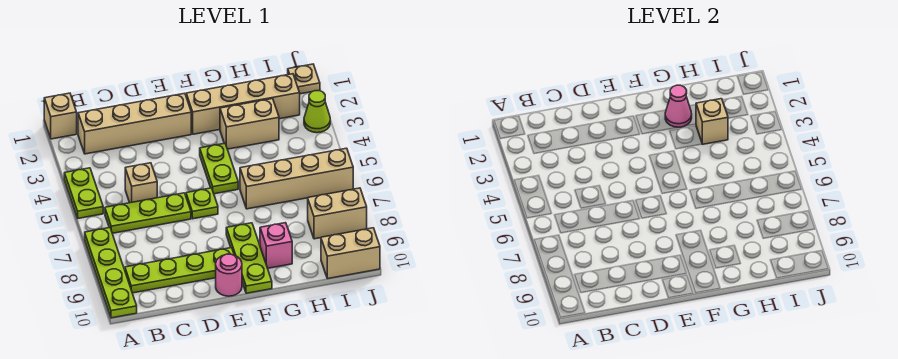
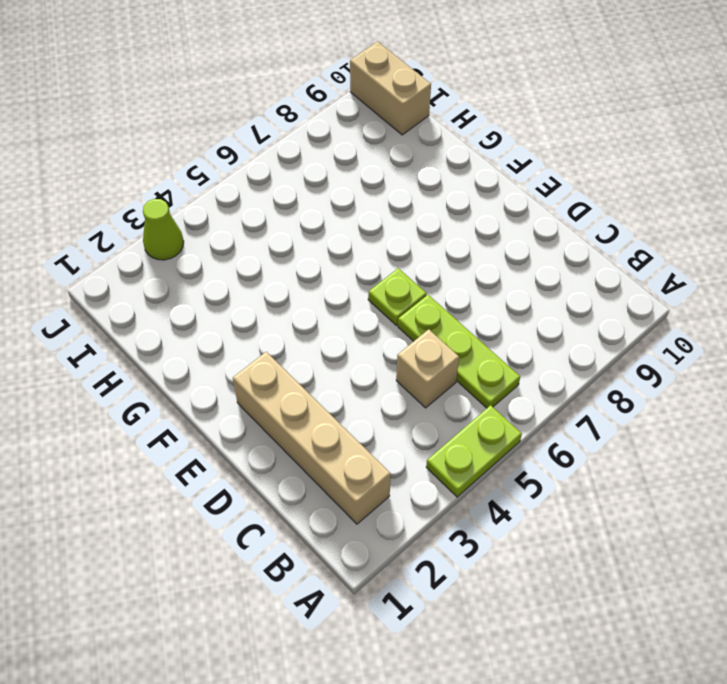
none -> tan 1x1 brick [44,93,77,139]
none -> lime 1x4 plate [85,228,137,318]
none -> lime 1x4 plate [125,248,234,293]

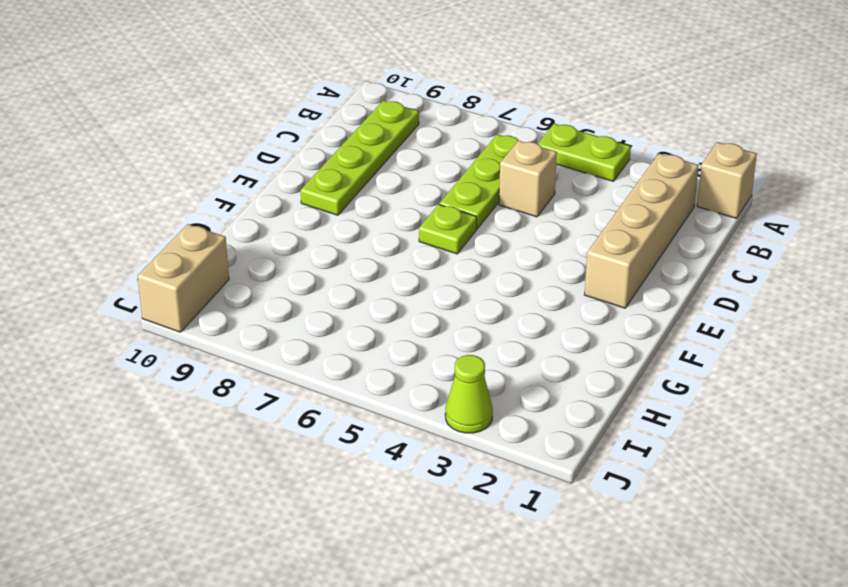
none -> lime 1x4 plate [85,228,137,318]
none -> pink 1x1 round brick [216,254,242,296]
none -> tan 1x4 brick [186,74,300,134]

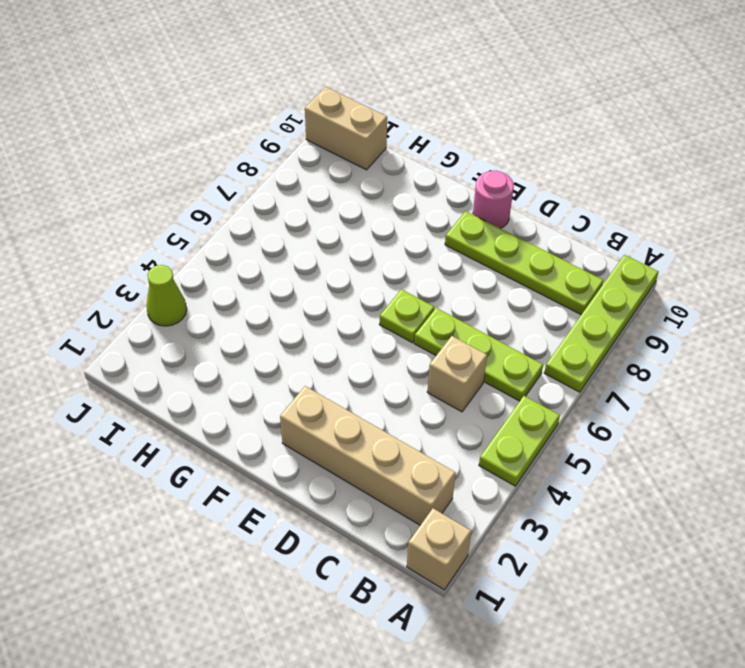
none -> tan 1x4 brick [186,74,300,134]
none -> lime 1x2 plate [200,143,238,194]
none -> lime 1x3 plate [226,223,272,293]

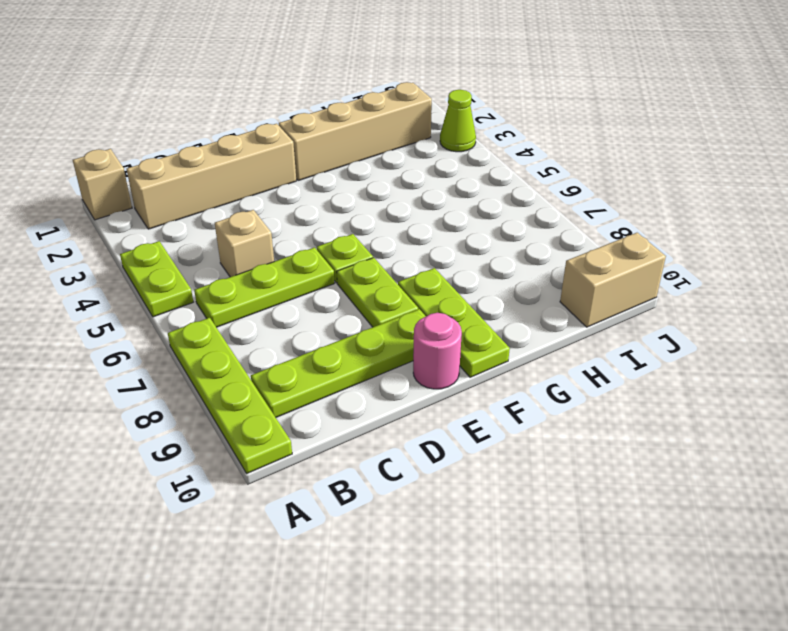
lime 1x2 plate [337,258,418,327] -> lime 1x2 plate moved to [200,143,238,194]
none -> tan 1x2 brick [220,99,279,149]
none -> tan 1x4 brick [240,148,353,209]
none -> pink 1x1 brick [260,223,292,268]

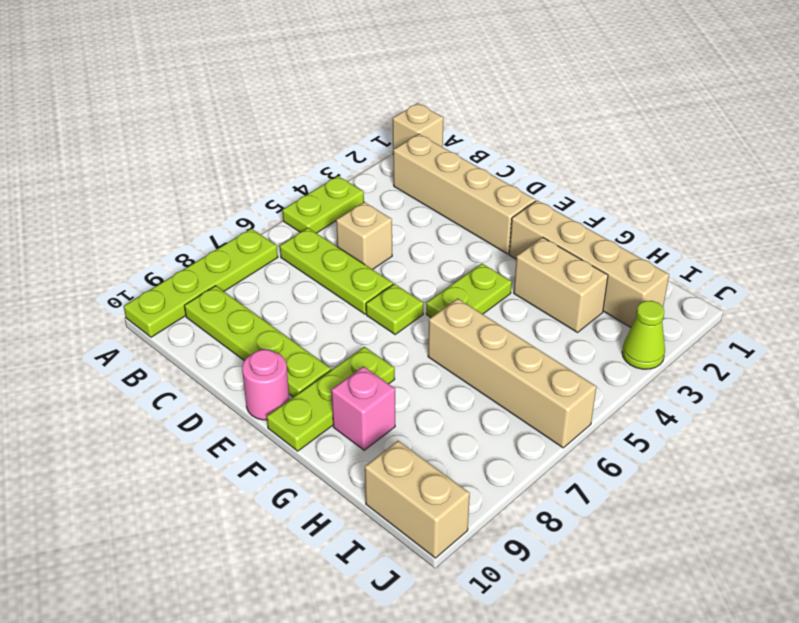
none -> tan 1x2 brick [308,188,367,239]
none -> tan 1x1 plate [288,64,320,94]
none -> pink 1x1 cone [665,85,692,127]

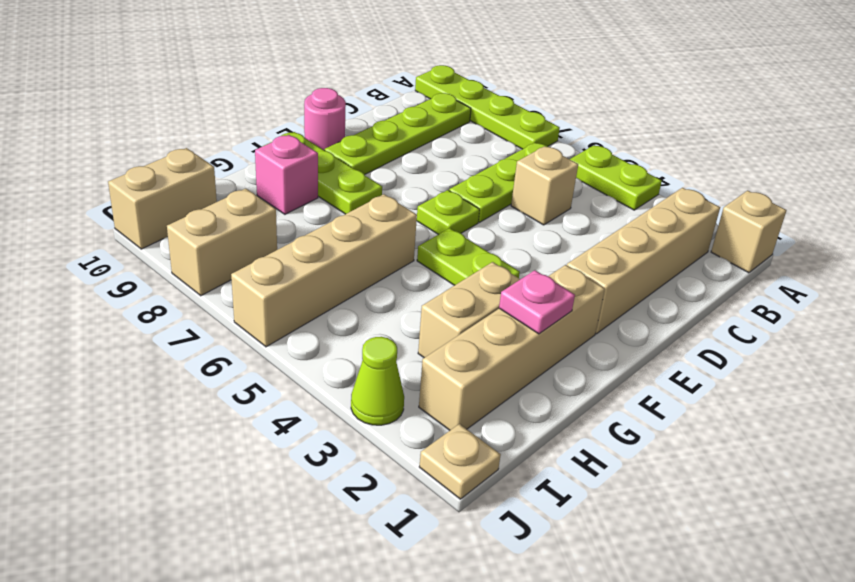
pink 1x1 plate [499,270,575,334] -> pink 1x1 cone [665,85,692,127]
none -> tan 1x1 brick [696,99,728,144]

